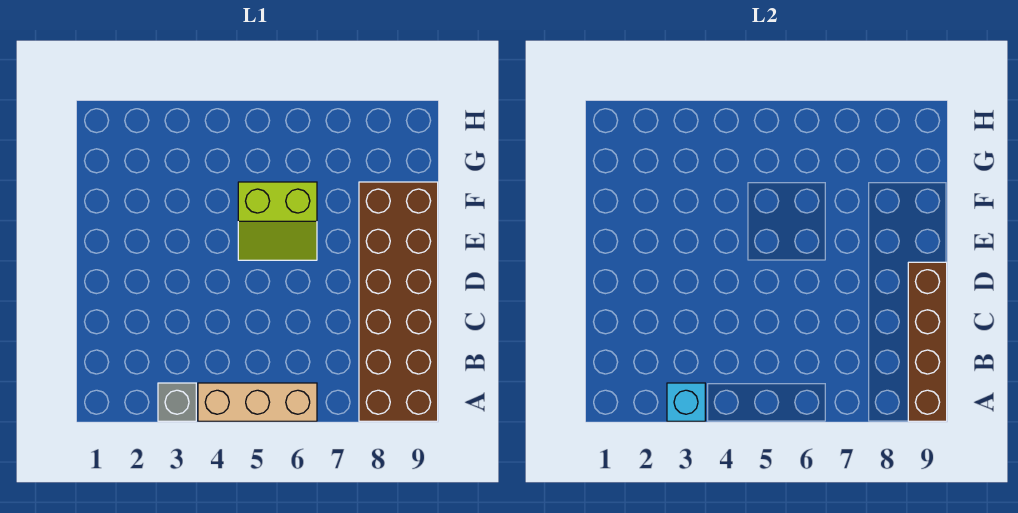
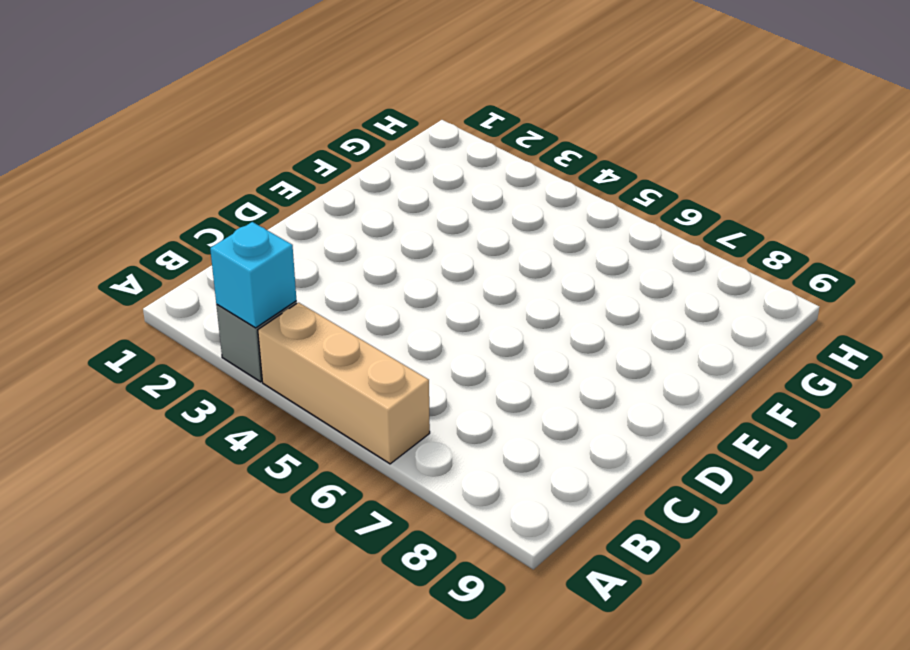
none -> brown 2x6 brick [359,182,438,421]
none -> lime 2x2 slope [238,182,317,260]

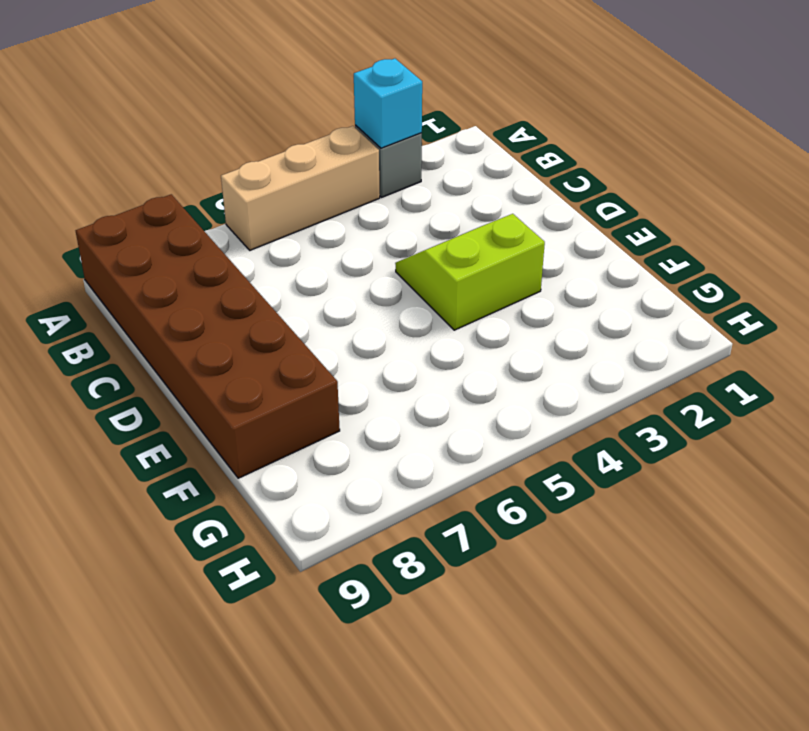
lime 2x2 slope [395,214,545,330] -> lime 2x2 slope moved to [238,182,317,260]
none -> brown 1x4 brick [908,262,947,421]

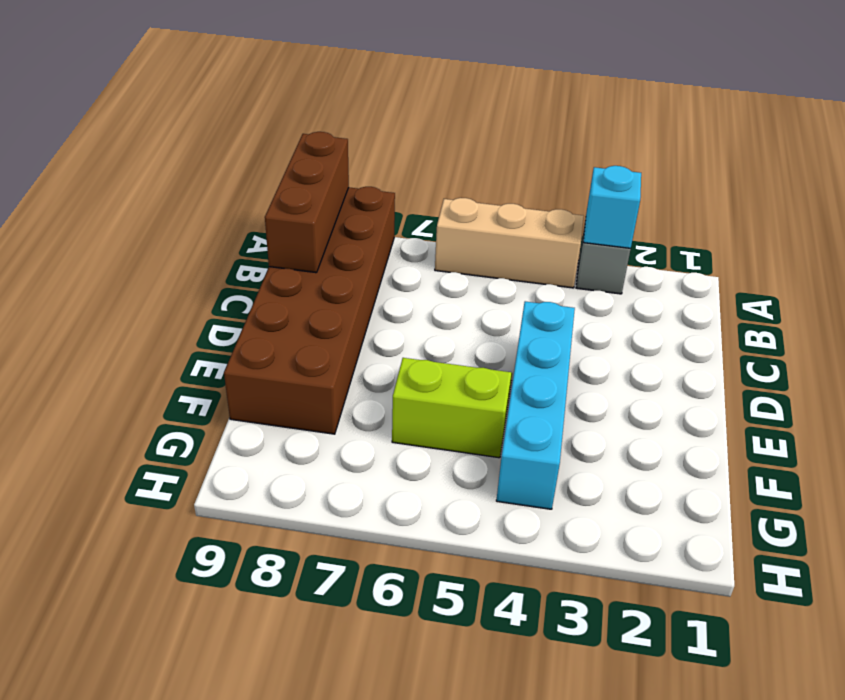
brown 1x3 brick [265,132,349,273] -> brown 1x4 brick [908,262,947,421]
cyan 1x4 brick [496,301,575,509] -> none

